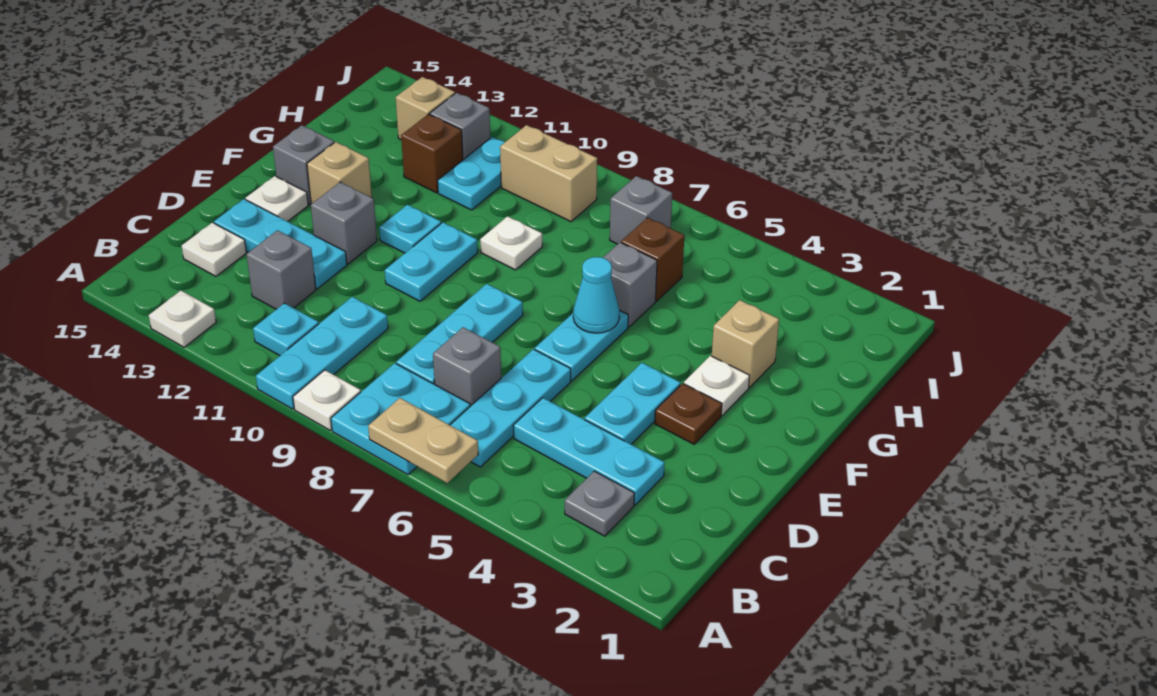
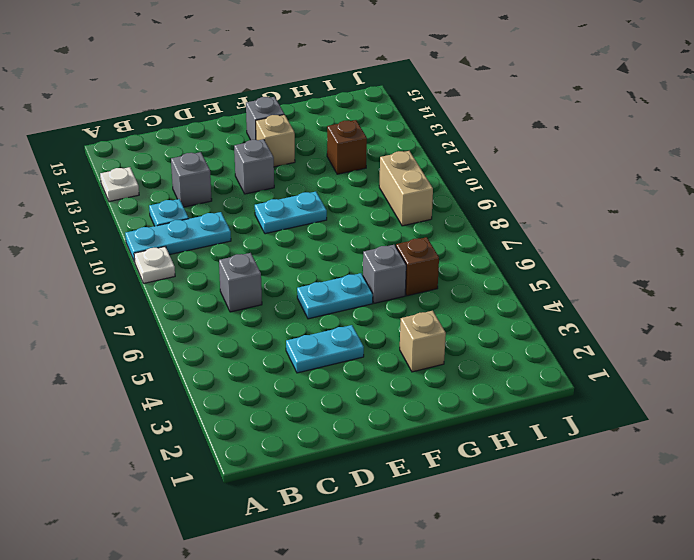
none -> cyan 2x2 plate [331,363,470,475]
none -> grey 1x1 plate [565,471,635,536]
none -> cyan 1x3 plate [450,349,571,467]
none -> cyan 1x3 plate [513,398,665,505]

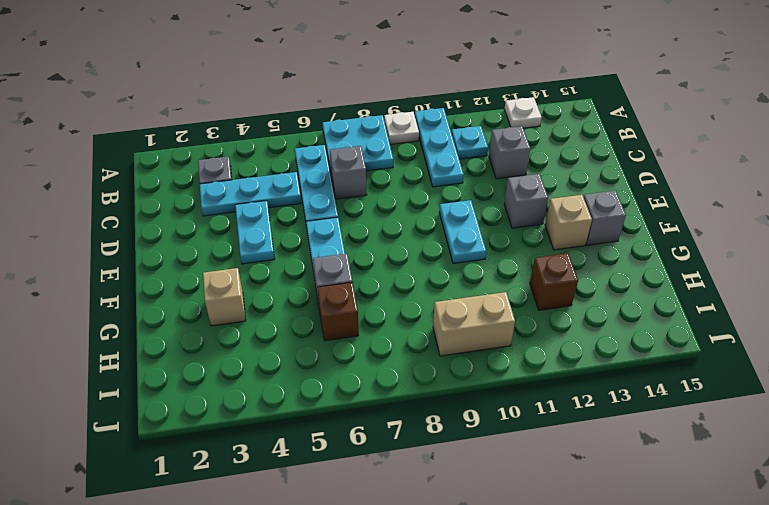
none -> cyan 1x3 plate [396,284,523,384]
none -> white 1x1 plate [182,223,246,276]
none -> cyan 1x3 plate [214,199,347,289]
none -> brown 1x1 plate [655,383,722,444]

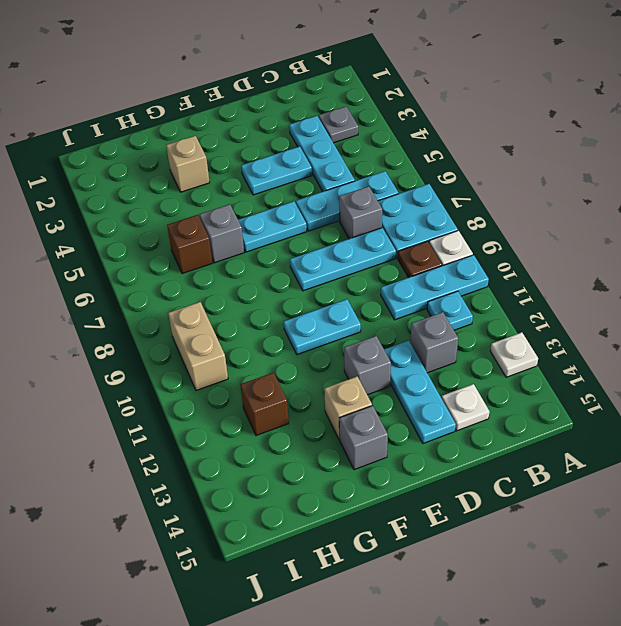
brown 1x1 plate [398,241,442,278] -> brown 1x1 plate moved to [655,383,722,444]
none -> white 1x1 plate [245,176,308,221]
none -> white 1x1 plate [684,356,750,415]
none -> cyan 1x1 plate [379,205,441,253]
none -> white 1x1 plate [480,216,542,270]

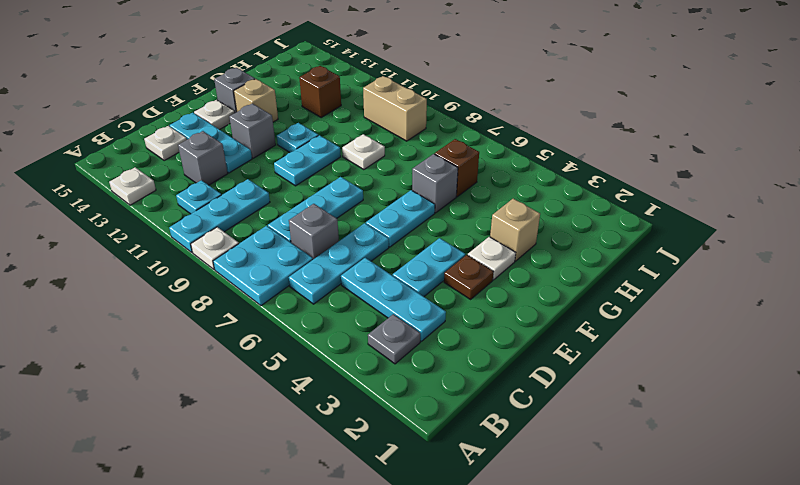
none -> cyan 1x2 plate [438,137,505,210]
none -> grey 1x1 brick [610,176,672,244]
none -> grey 1x1 brick [430,93,490,160]
none -> tan 1x1 brick [396,77,455,139]

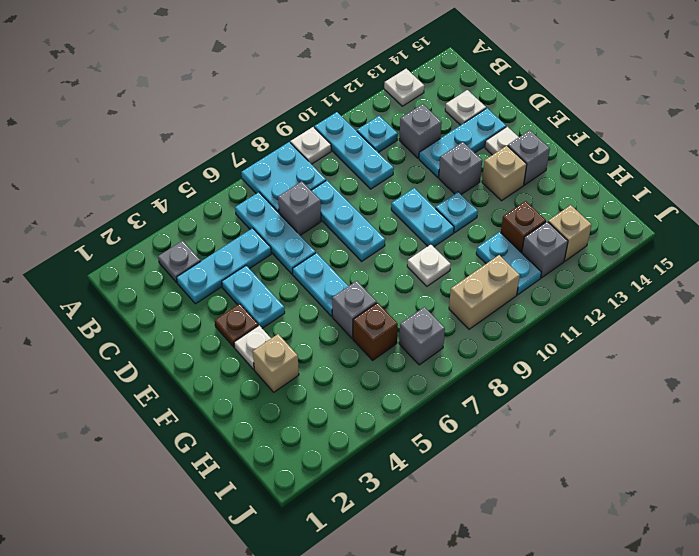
none -> tan 1x2 plate [368,398,478,483]
none -> cyan 1x1 cone [573,257,619,333]

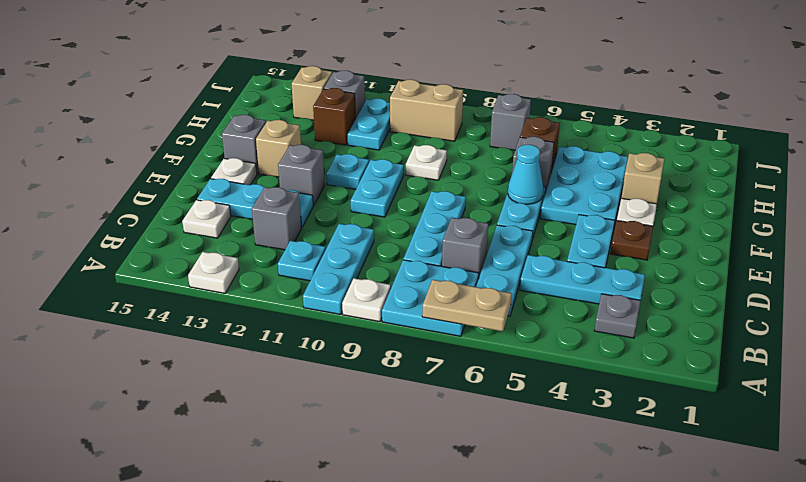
cyan 2x3 plate [541,146,628,225] -> none

